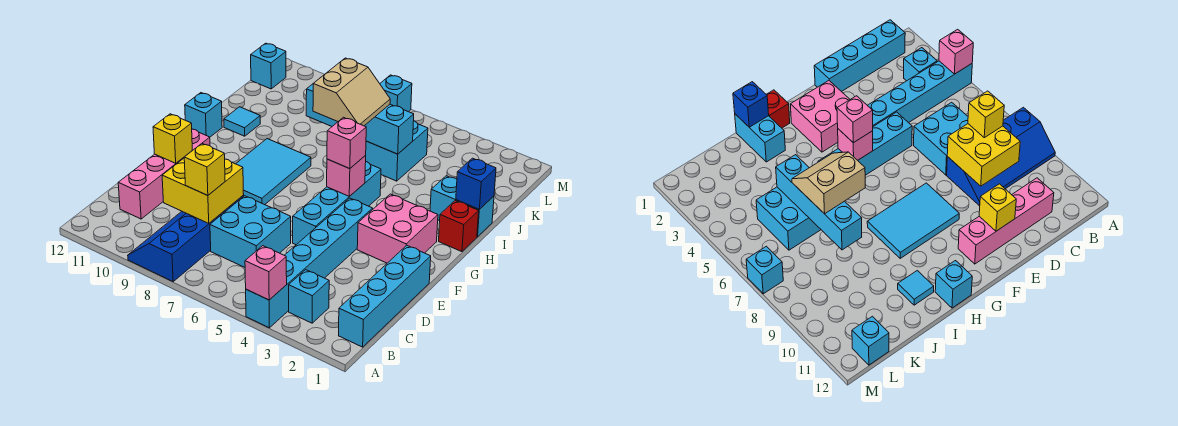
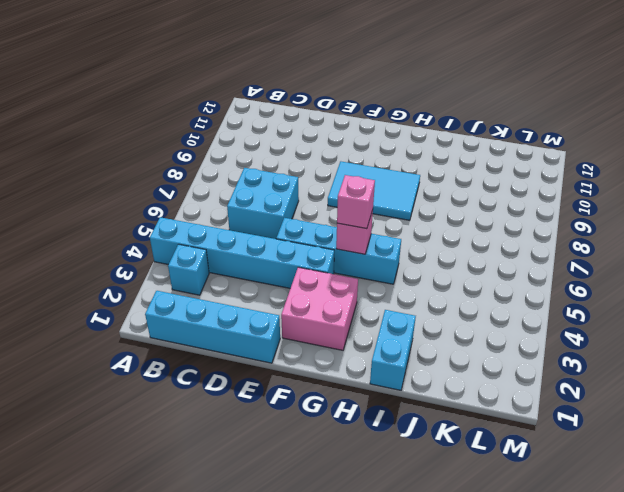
none -> blue 2x4 slope [128,195,244,281]
none -> pink 1x4 brick [118,129,210,219]
none -> red 1x1 brick [439,201,479,252]

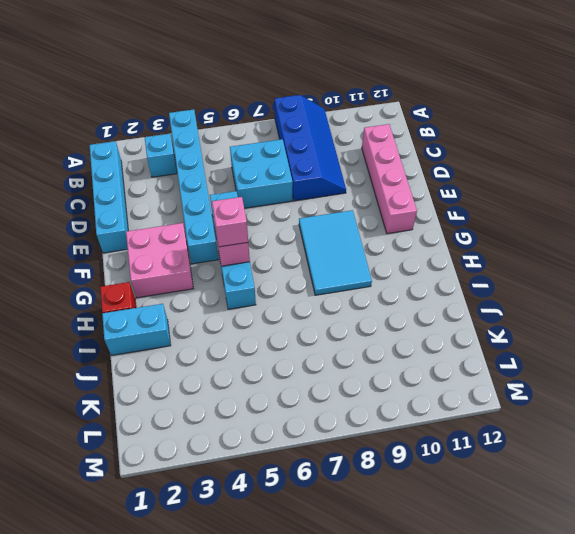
none -> cyan 1x1 brick [185,93,222,137]
none -> cyan 1x1 tile [224,107,260,136]
none -> cyan 2x2 brick [365,121,428,181]

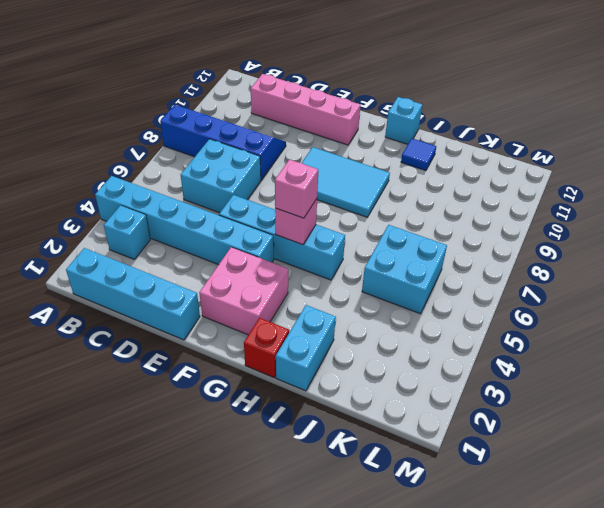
blue 1x1 tile [401,138,436,171] -> cyan 1x1 tile [224,107,260,136]
none -> cyan 1x1 brick [251,43,286,89]
none -> cyan 1x1 brick [380,75,412,112]
none -> pink 1x1 brick [245,246,287,300]

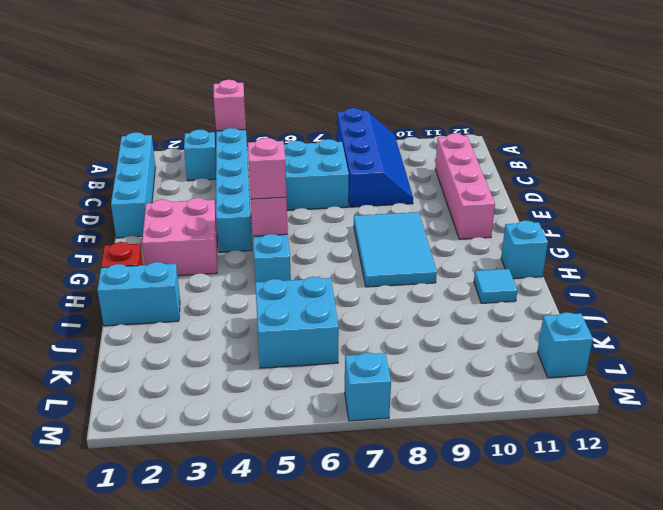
none -> yellow 2x2 brick [162,158,244,223]
none -> yellow 1x1 brick [153,114,192,163]
none -> blue 1x1 brick [456,158,496,209]

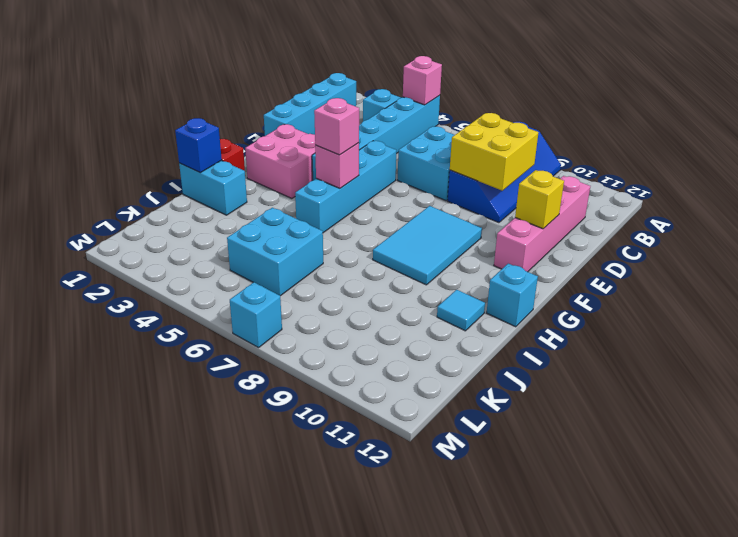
none -> cyan 1x1 brick [251,43,286,89]
none -> cyan 1x4 brick [306,84,414,154]
none -> yellow 1x1 brick [184,144,225,195]

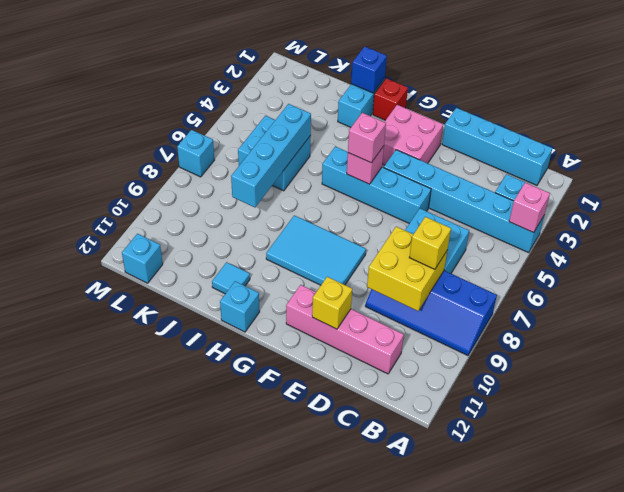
none -> tan 2x2 slope [313,58,390,126]

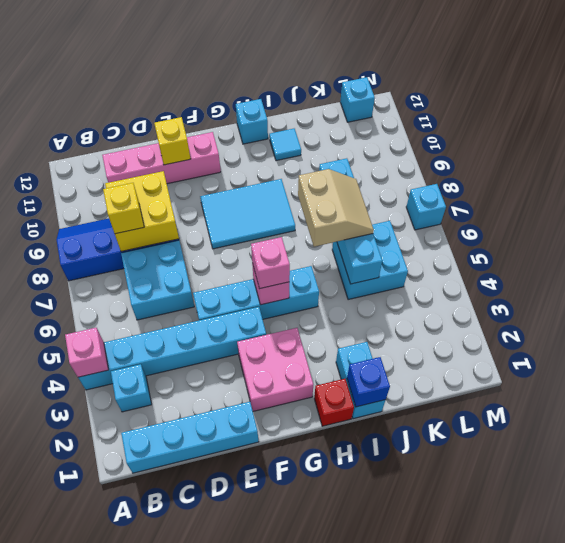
tan 2x2 slope [298,169,374,247] -> tan 2x2 slope turned to [313,58,390,126]

